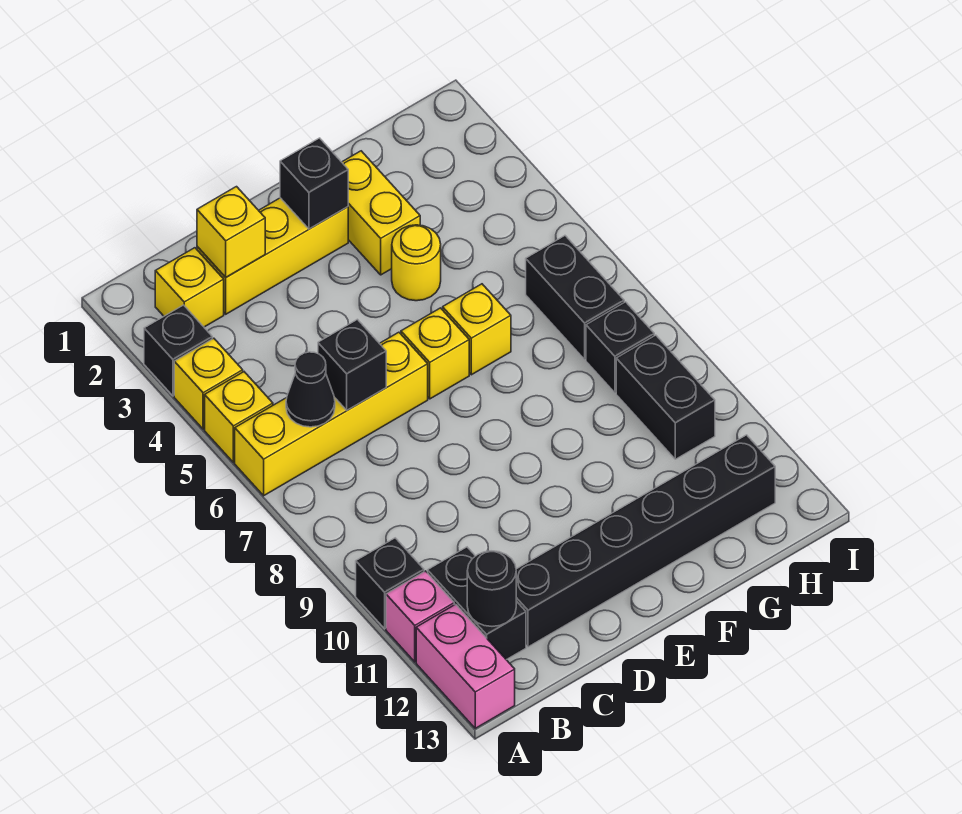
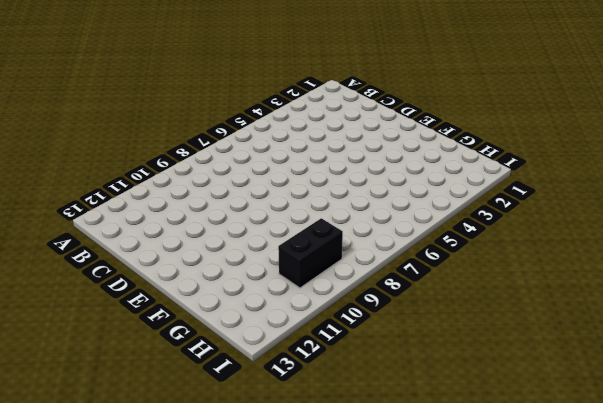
none -> black 1x1 brick [144,305,212,396]
none -> yellow 1x1 brick [174,338,243,429]
none -> yellow 1x1 brick [205,372,273,462]

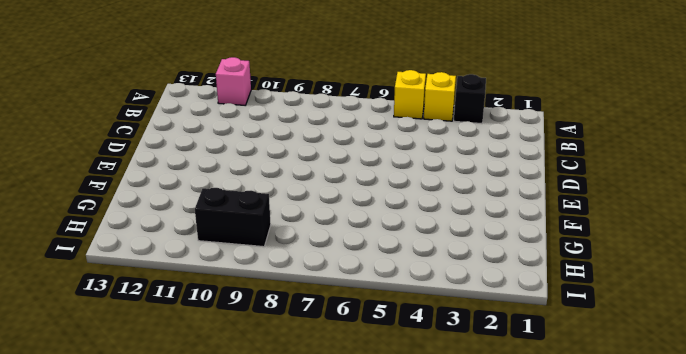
none -> yellow 1x4 brick [235,332,428,496]
none -> black 1x1 brick [356,538,424,629]
none -> pink 1x2 brick [416,604,515,728]

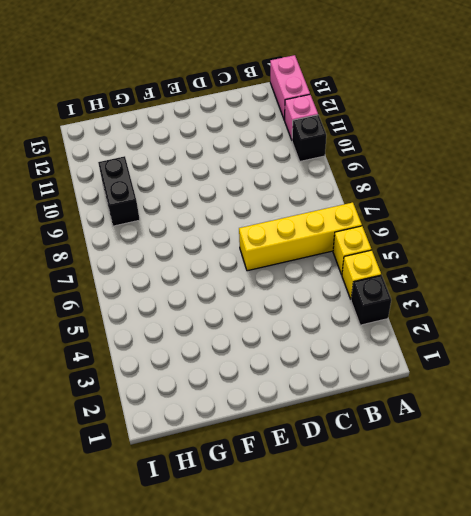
none -> yellow 1x1 brick [155,248,224,327]
none -> black 1x2 brick [428,547,526,660]
none -> yellow 1x3 brick [197,198,348,314]

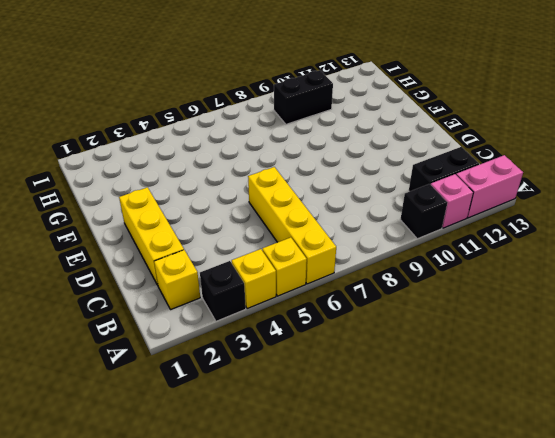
none -> black 1x6 brick [516,435,775,647]
none -> yellow 1x1 brick [401,308,469,399]
none -> yellow 1x2 brick [342,151,420,275]

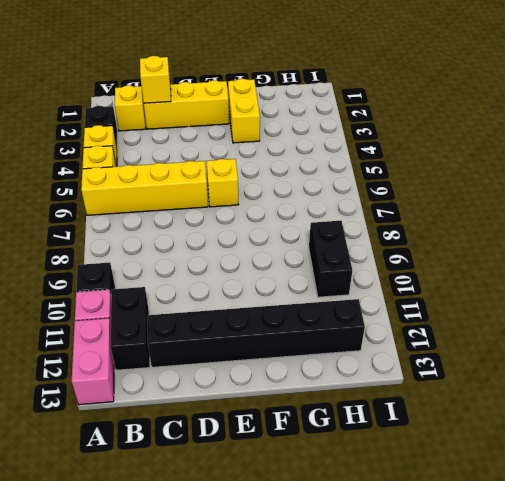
none -> yellow 1x1 round brick [392,225,441,301]
none -> yellow 1x1 brick [443,284,511,375]
none -> black 1x2 brick [526,236,624,359]

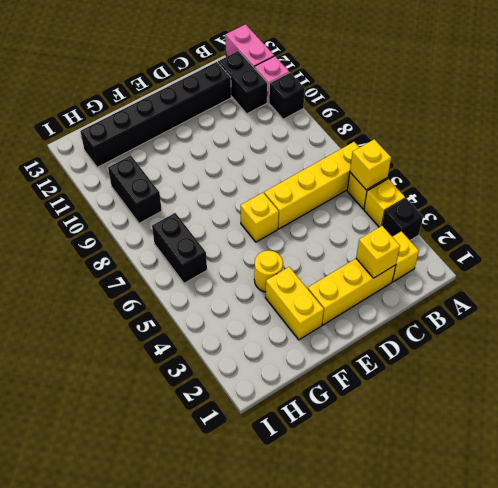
yellow 1x1 brick [350,139,391,190] -> yellow 1x1 brick moved to [443,284,511,375]
none -> black 1x1 brick [586,302,654,393]
none -> black 1x1 cone [286,352,335,427]
none -> black 1x1 round brick [467,551,516,626]

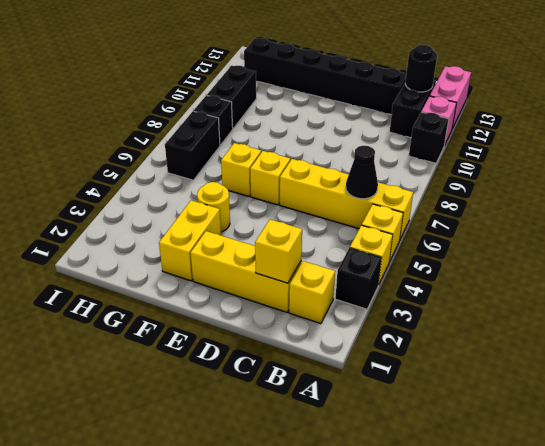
none -> black 1x1 brick [318,319,386,410]
none -> black 1x1 brick [280,138,348,229]

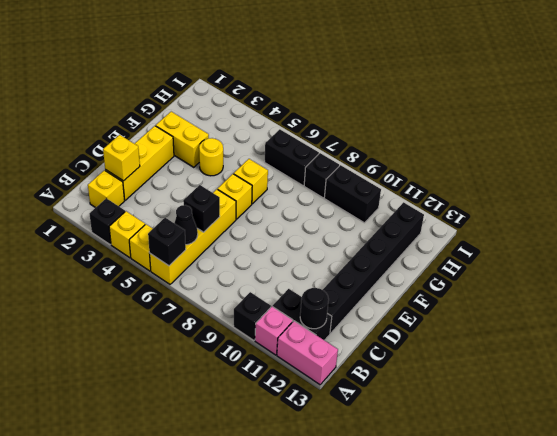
black 1x1 brick [148,218,186,266] -> black 1x1 brick moved to [280,138,348,229]

